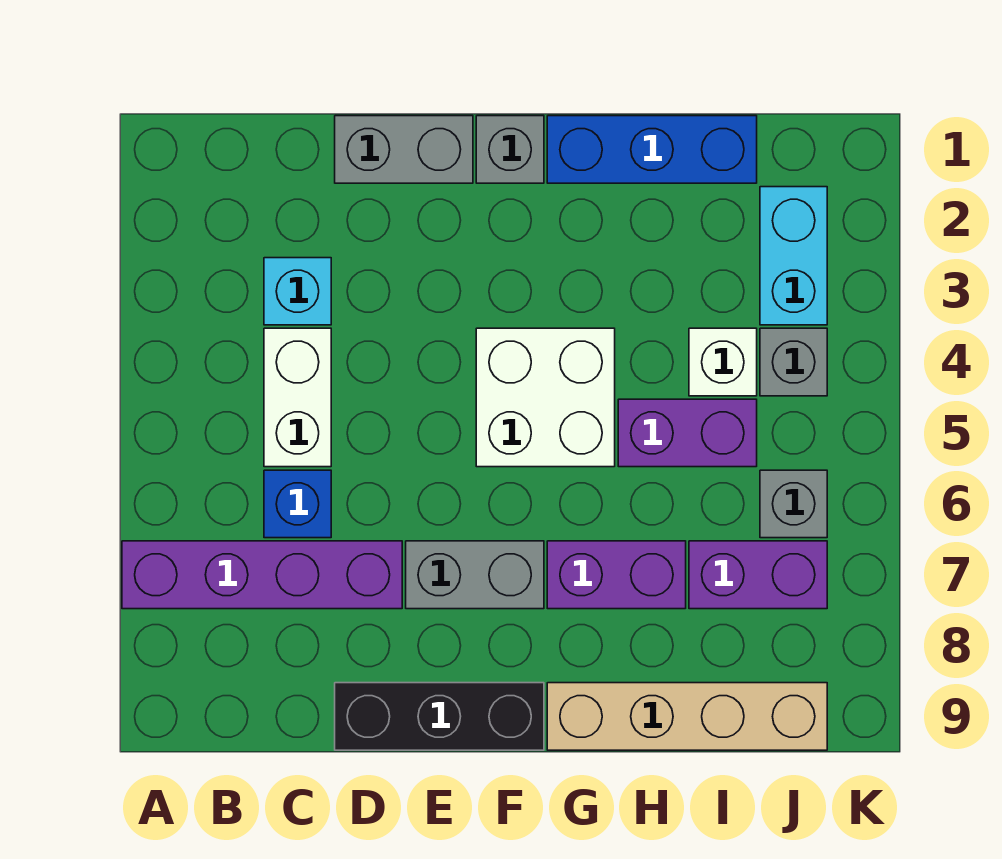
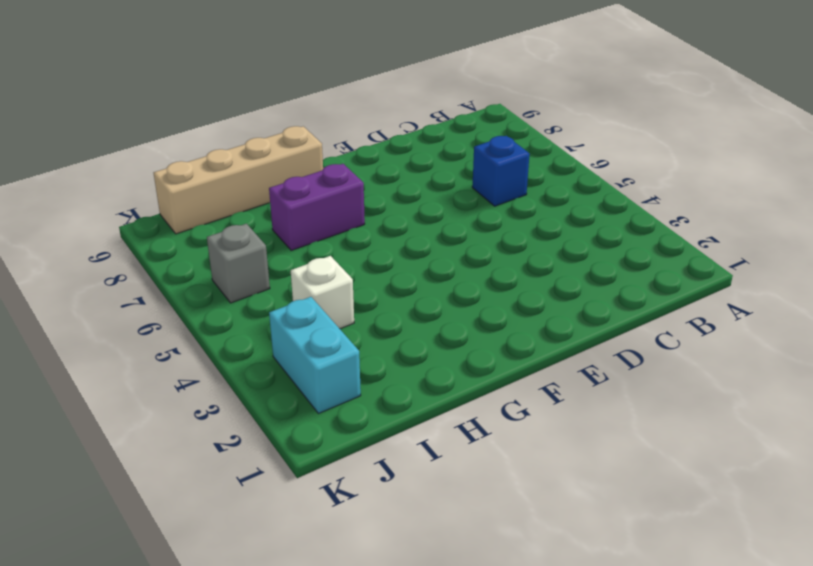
none -> purple 1x4 brick [122,541,402,609]
none -> cyan 1x1 brick [264,258,331,325]
none -> white 1x2 brick [264,328,331,467]

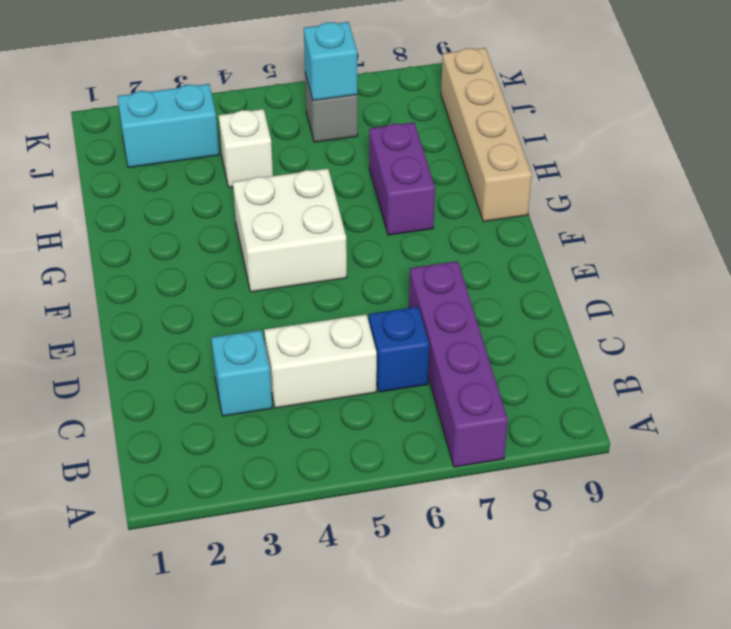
cyan 1x1 brick [304,22,358,100] -> none
none -> grey 1x2 brick [335,116,473,183]
none -> black 1x3 brick [335,683,544,750]
none -> grey 1x2 brick [406,541,544,609]

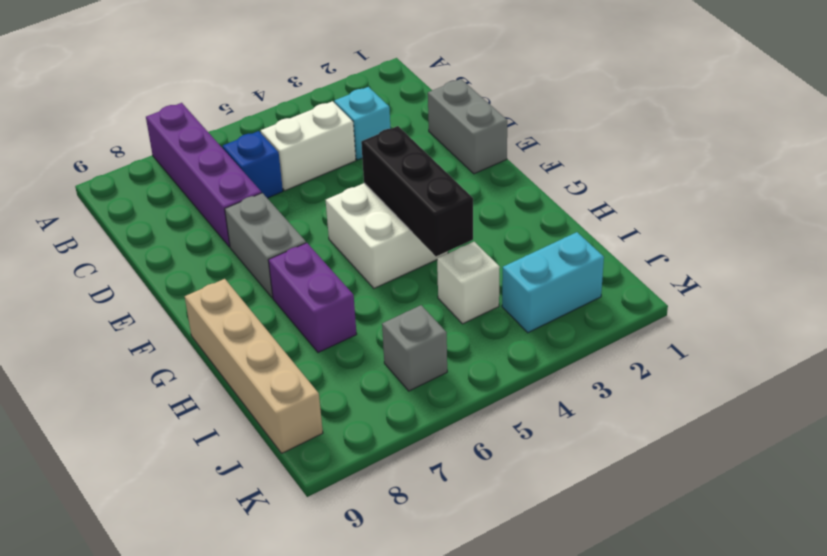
black 1x3 brick [361,126,473,256] -> black 1x3 brick moved to [335,683,544,750]
none -> grey 1x1 brick [476,116,544,183]
none -> blue 1x3 brick [547,116,757,183]
none -> purple 1x2 brick [618,399,757,467]

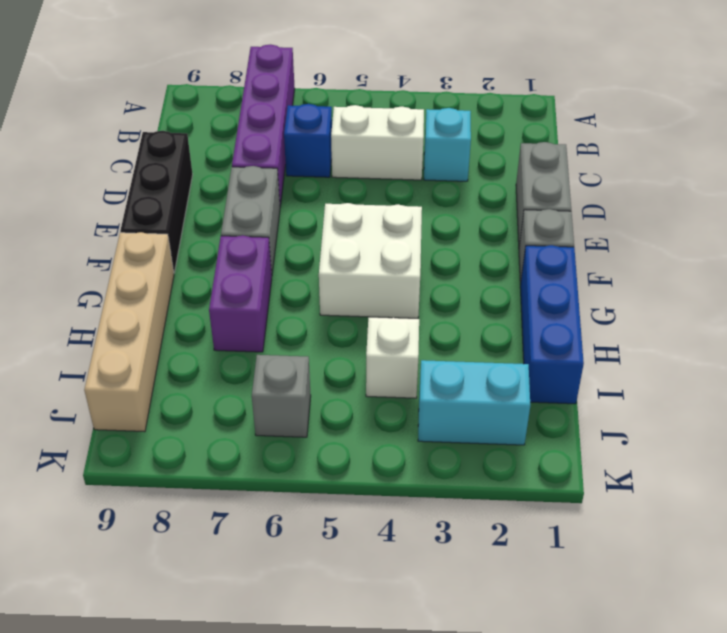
none -> purple 1x2 brick [618,399,757,467]
none -> purple 1x2 brick [689,541,827,609]
none -> grey 1x1 brick [760,328,827,396]

